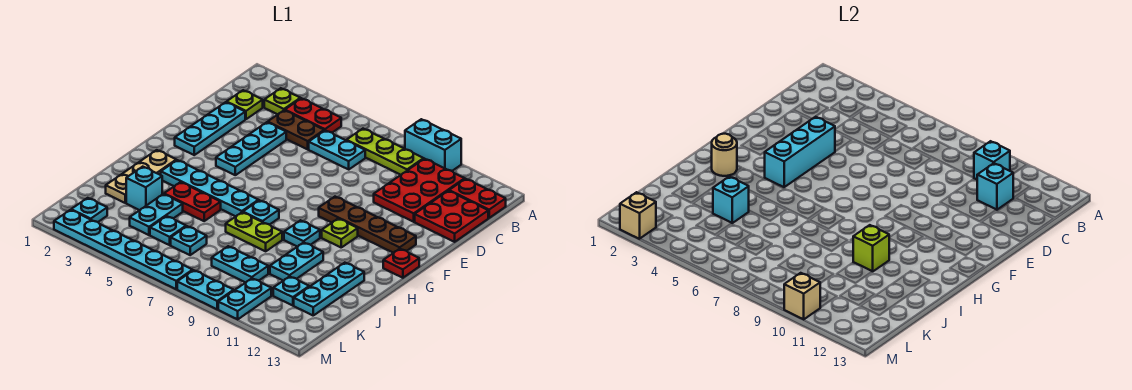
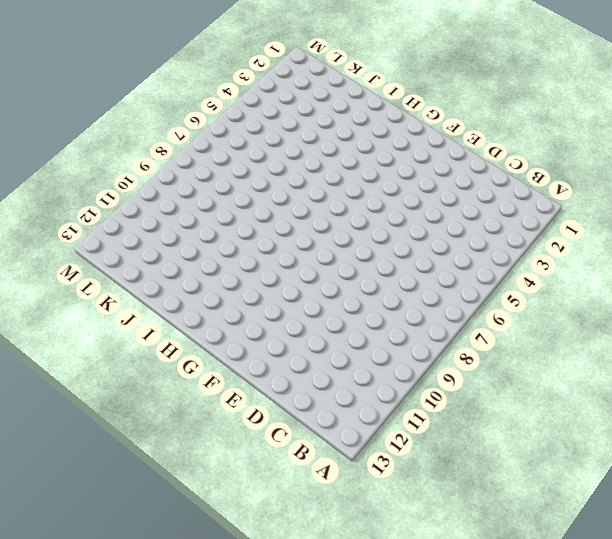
none -> cyan 1x2 brick [405,119,461,171]
none -> lime 1x1 plate [264,88,300,115]
none -> red 1x2 plate [285,98,341,132]
none -> lime 1x3 plate [347,129,424,175]

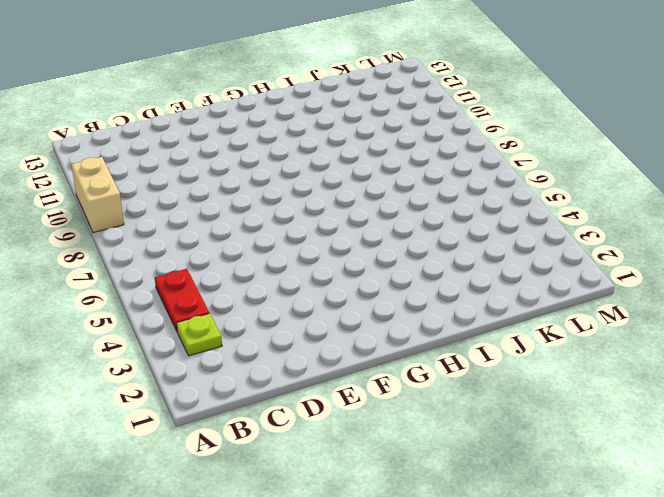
tan 1x2 brick [71,157,124,233] -> cyan 1x2 brick [405,119,461,171]
none -> lime 1x3 plate [347,129,424,175]
none -> red 2x3 plate [374,159,465,222]
none -> red 1x2 plate [449,179,506,218]
none -> lime 1x1 plate [227,90,263,119]

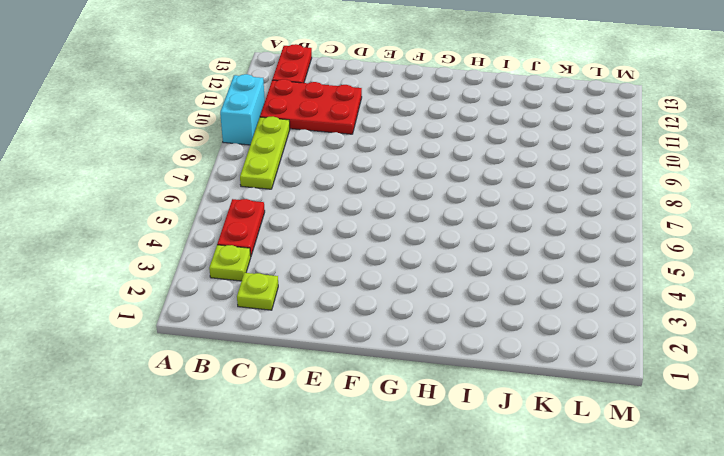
none -> brown 1x2 plate [268,110,324,149]
none -> cyan 1x2 plate [309,130,365,169]
none -> red 2x2 plate [415,191,488,242]
none -> cyan 1x3 plate [175,102,245,155]

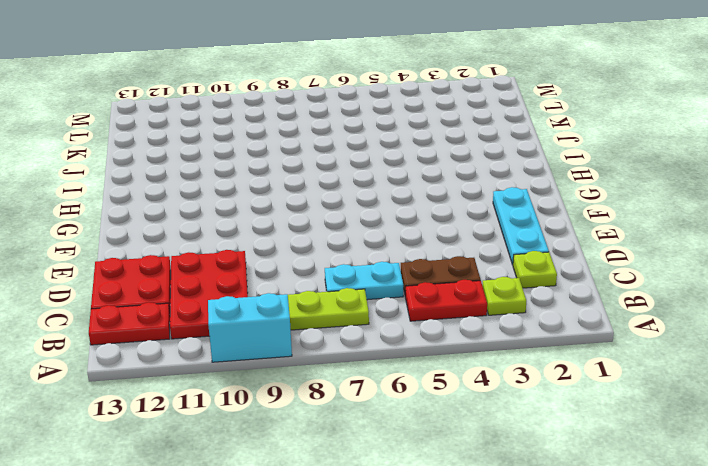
none -> cyan 1x3 plate [216,122,286,175]
none -> brown 1x4 plate [319,197,416,253]
none -> lime 1x1 plate [322,219,358,247]
none -> red 1x1 plate [383,249,419,278]

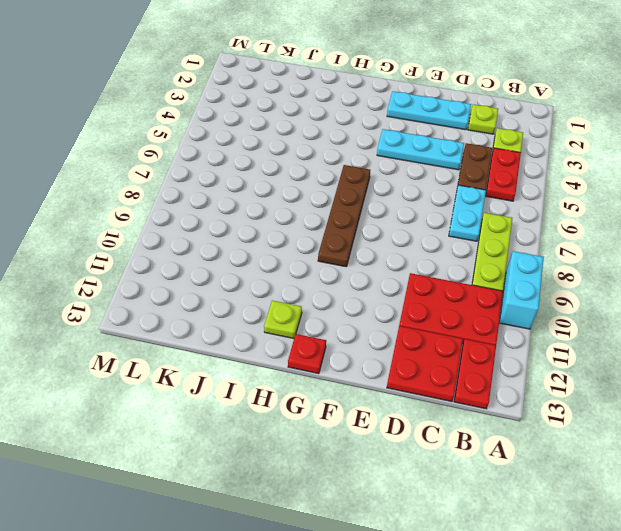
brown 1x4 plate [318,165,370,267] -> brown 1x4 plate moved to [319,197,416,253]
lime 1x1 plate [264,301,302,338] -> lime 1x1 plate moved to [322,219,358,247]
none -> tan 1x3 plate [106,150,176,203]
none -> cyan 1x4 plate [161,160,258,217]
none -> cyan 1x1 plate [243,200,279,225]
none -> cyan 1x1 plate [284,220,320,247]

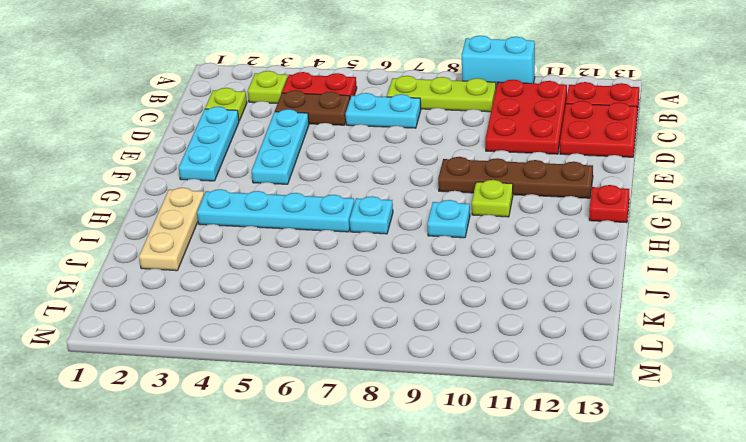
none -> red 1x2 plate [164,182,221,221]
none -> lime 1x2 plate [226,212,282,251]
none -> cyan 1x2 plate [270,242,323,281]
none -> cyan 1x3 plate [294,263,364,315]

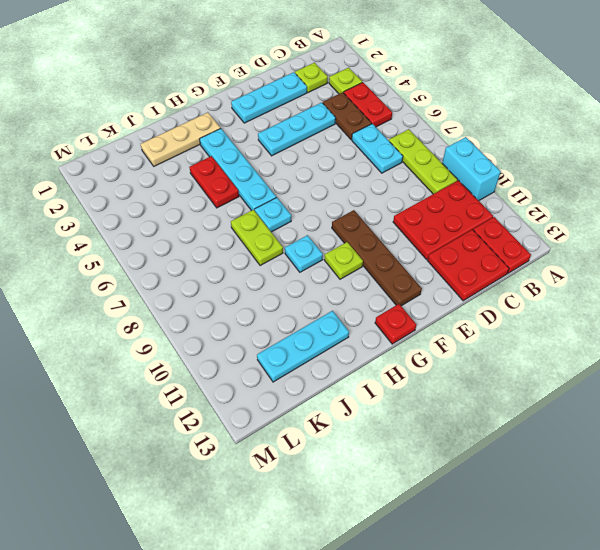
none -> cyan 1x2 plate [270,242,323,281]
none -> cyan 1x1 brick [126,167,162,210]
none -> cyan 1x2 plate [130,194,183,235]
none -> cyan 1x1 plate [150,216,186,245]

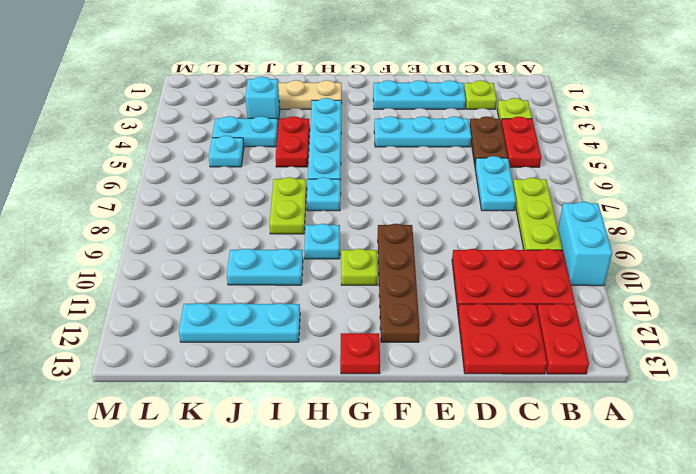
none -> cyan 1x1 plate [171,226,207,255]
none -> cyan 1x2 plate [212,246,268,283]
none -> cyan 1x1 plate [273,276,309,306]
none -> cyan 1x1 plate [71,198,107,222]

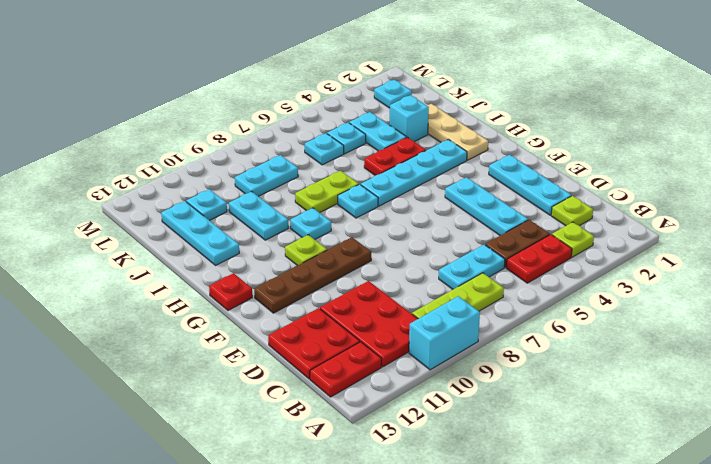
none -> cyan 1x2 plate [218,279,271,319]
none -> cyan 1x6 plate [54,210,193,289]
none -> cyan 1x2 plate [177,270,234,309]
none -> cyan 1x1 brick [974,141,1010,179]

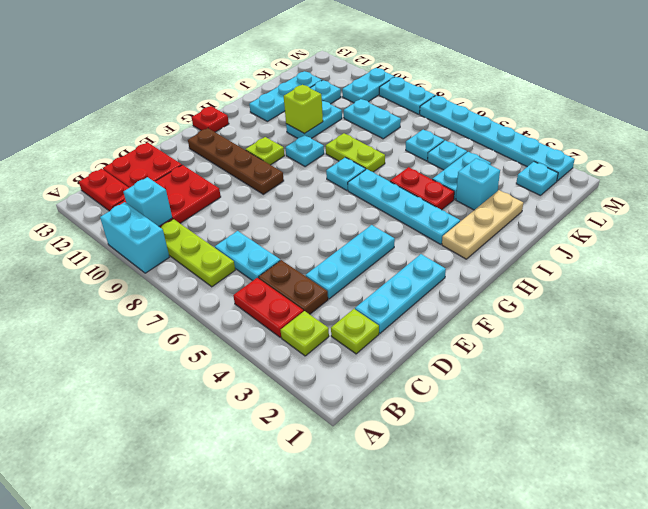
none -> cyan 1x1 brick [977,163,1013,210]
none -> cyan 1x3 brick [765,117,835,187]
none -> tan 1x1 round brick [712,134,737,176]
none -> cyan 1x1 brick [713,177,749,223]

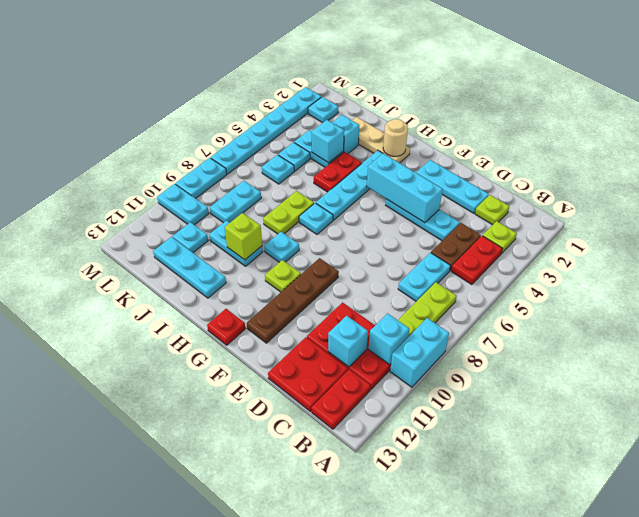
none -> tan 1x1 brick [620,192,656,239]
none -> tan 1x1 brick [784,273,820,319]

